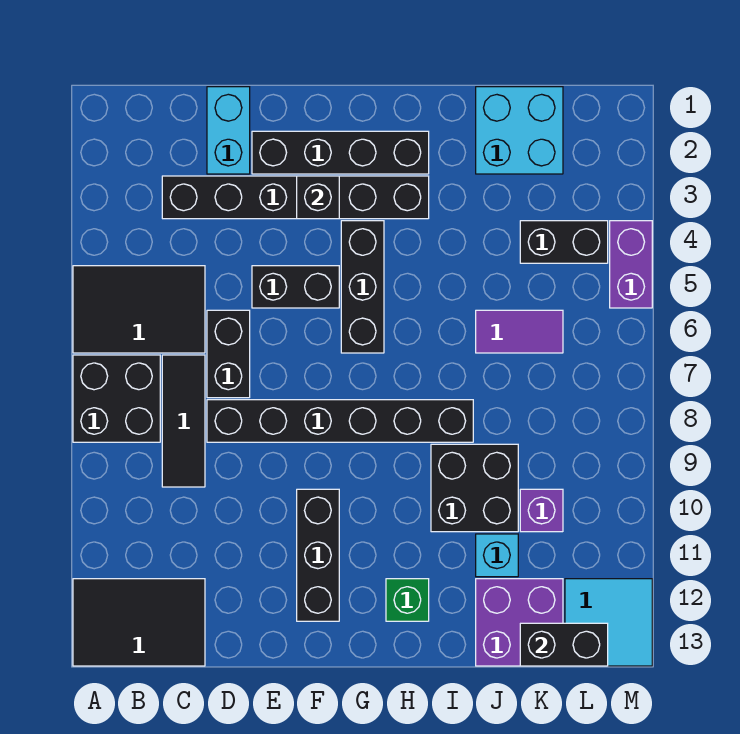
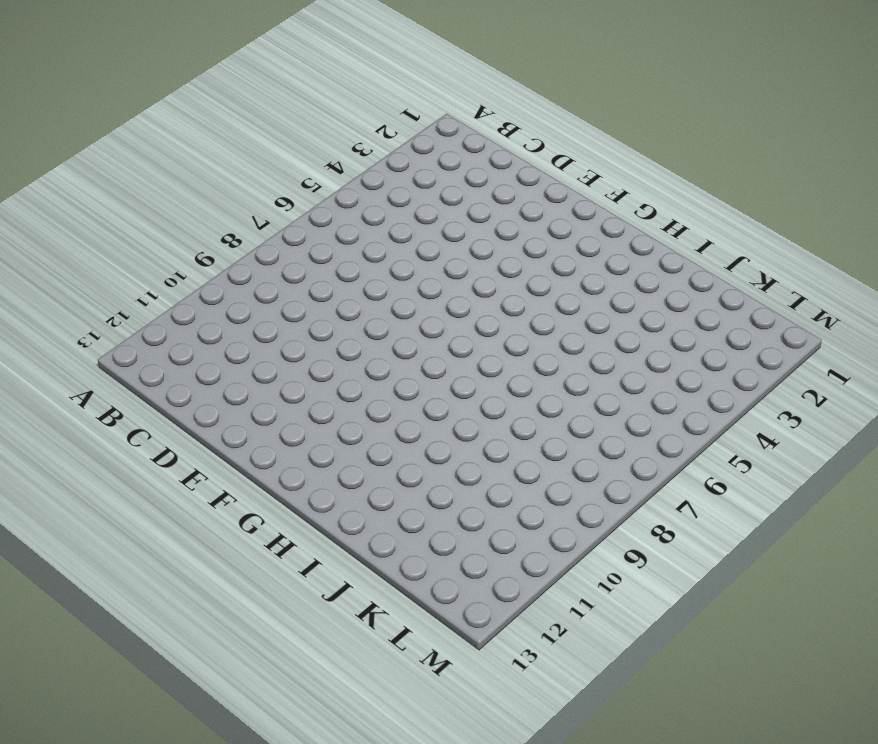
none -> black 2x3 tile [73,266,205,353]
none -> black 2x2 brick [73,355,160,442]
none -> black 2x3 tile [73,579,205,666]

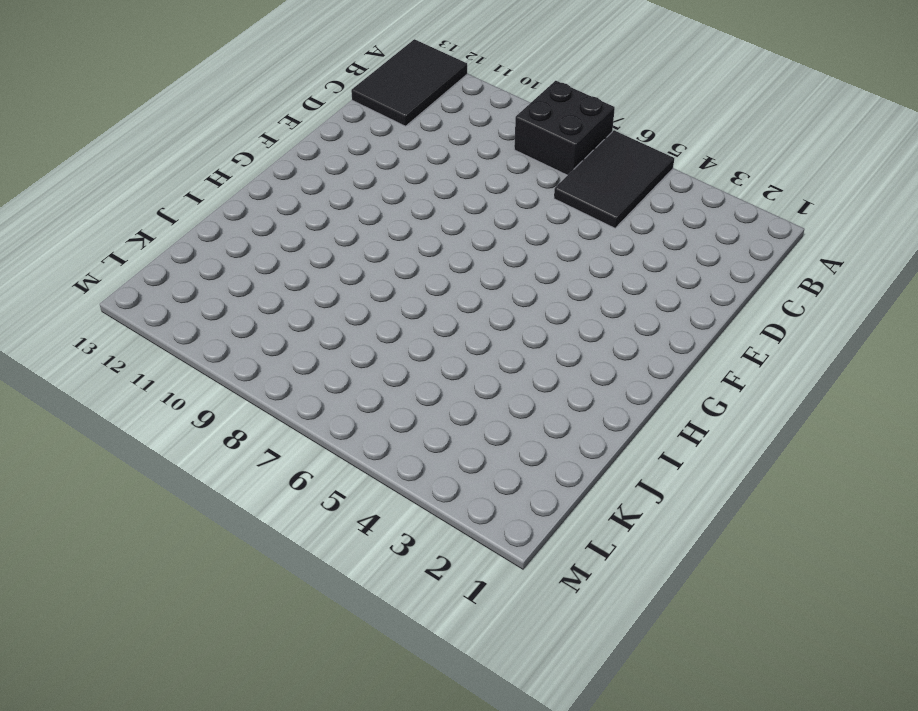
none -> black 1x6 brick [162,176,429,219]
none -> black 1x3 tile [162,355,205,487]
none -> cyan 1x2 brick [207,87,250,174]

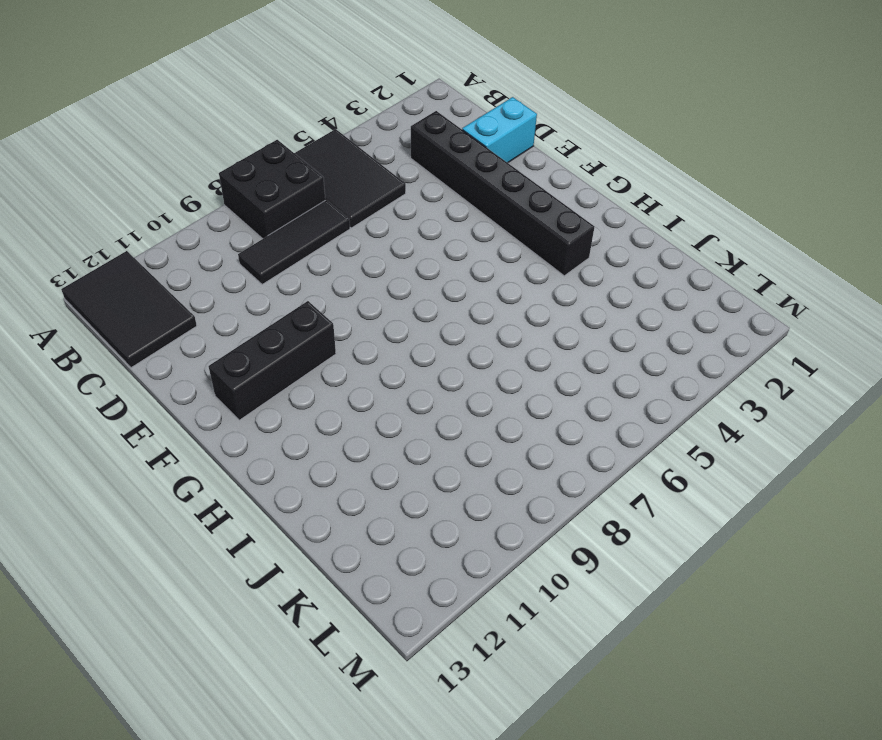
none -> black 1x2 brick [207,310,250,398]
none -> black 1x6 brick [207,400,473,442]
none -> black 1x4 brick [252,131,429,174]

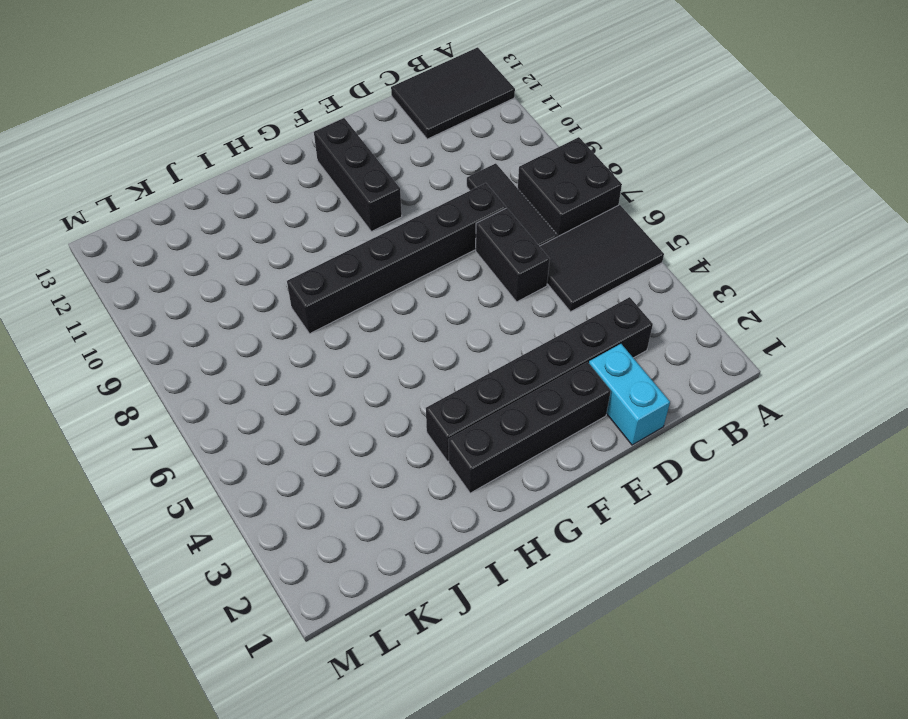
none -> black 1x2 brick [252,266,339,308]
none -> black 1x3 brick [341,221,384,353]
none -> green 1x1 brick [386,579,429,621]

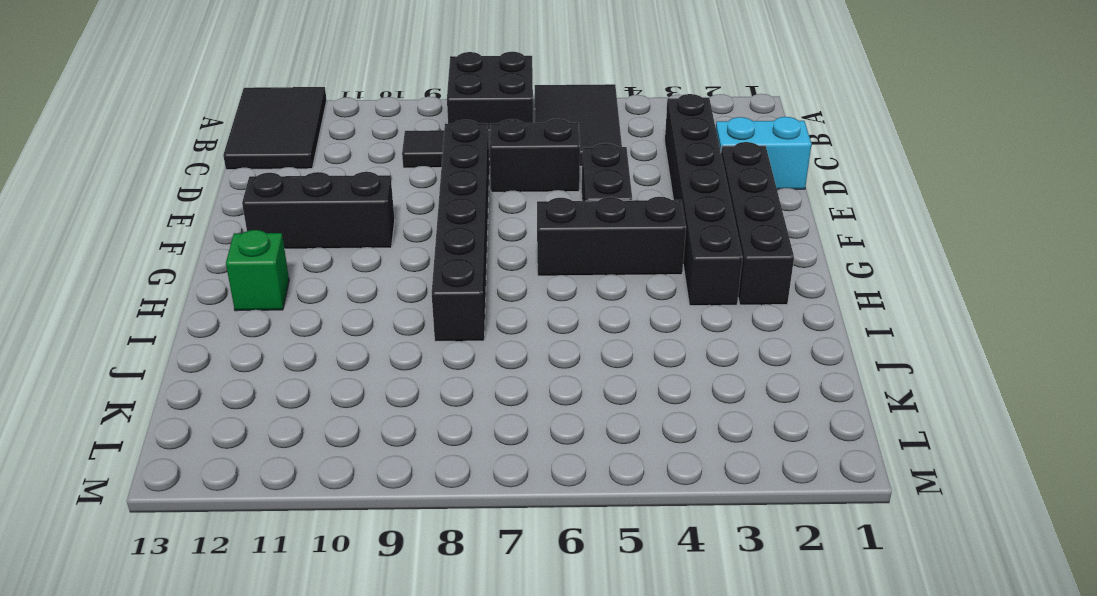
none -> black 2x2 brick [431,444,518,532]
none -> cyan 2x2 brick [476,87,563,174]
none -> purple 1x2 tile [476,310,563,353]

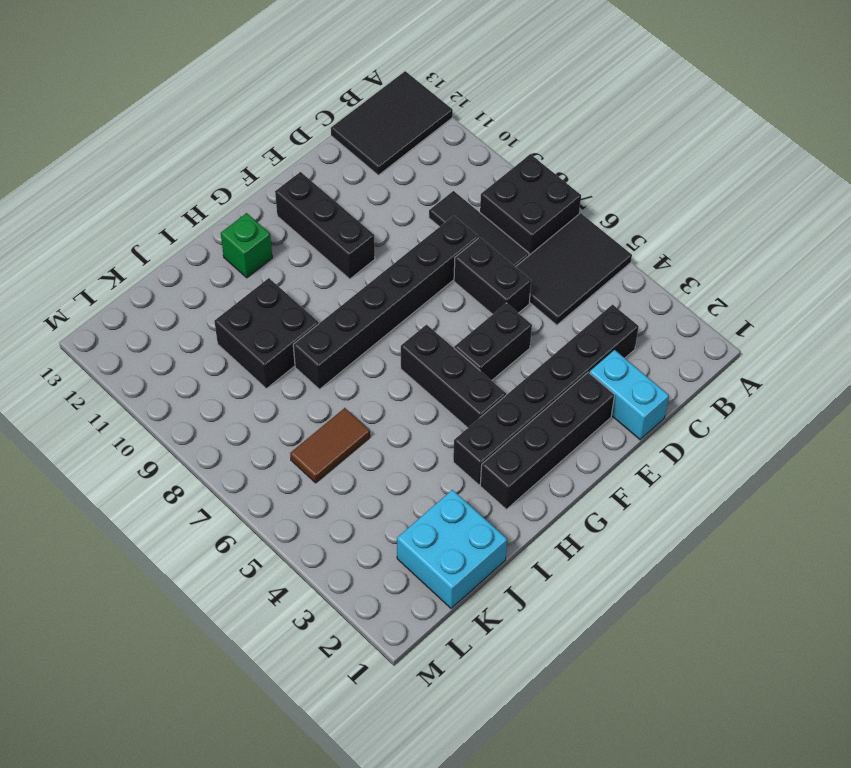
brown 1x2 tile [290,408,370,483] -> purple 1x2 tile [476,310,563,353]
none -> cyan 1x1 brick [476,534,518,577]
none -> purple 2x2 brick [476,579,563,666]
none -> black 1x2 brick [520,221,608,263]

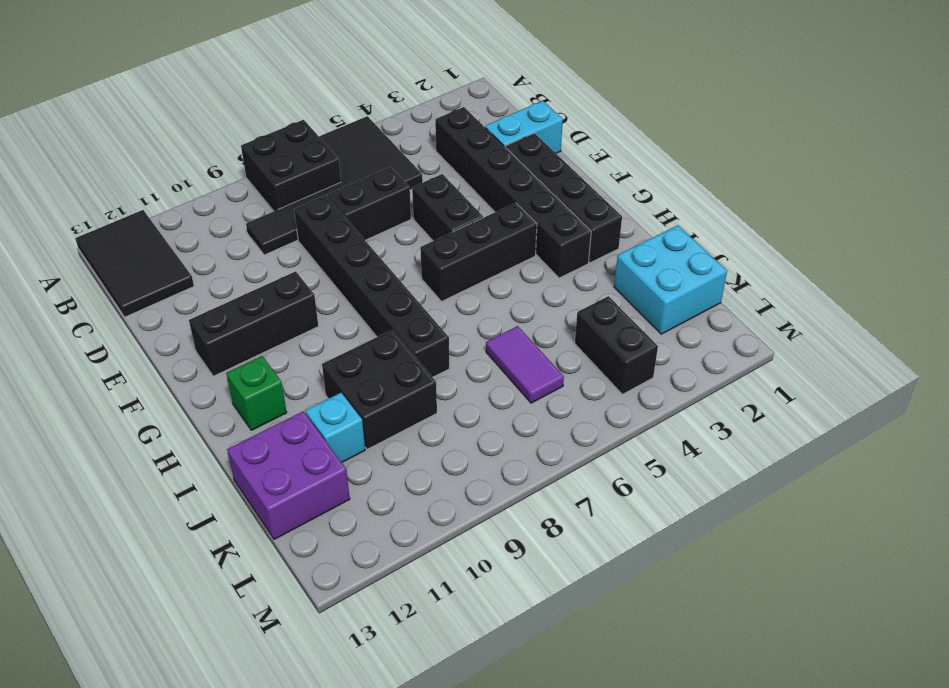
none -> purple 1x1 brick [520,489,563,532]
none -> cyan 2x2 tile [565,579,652,666]
none -> purple 1x2 brick [610,221,652,308]

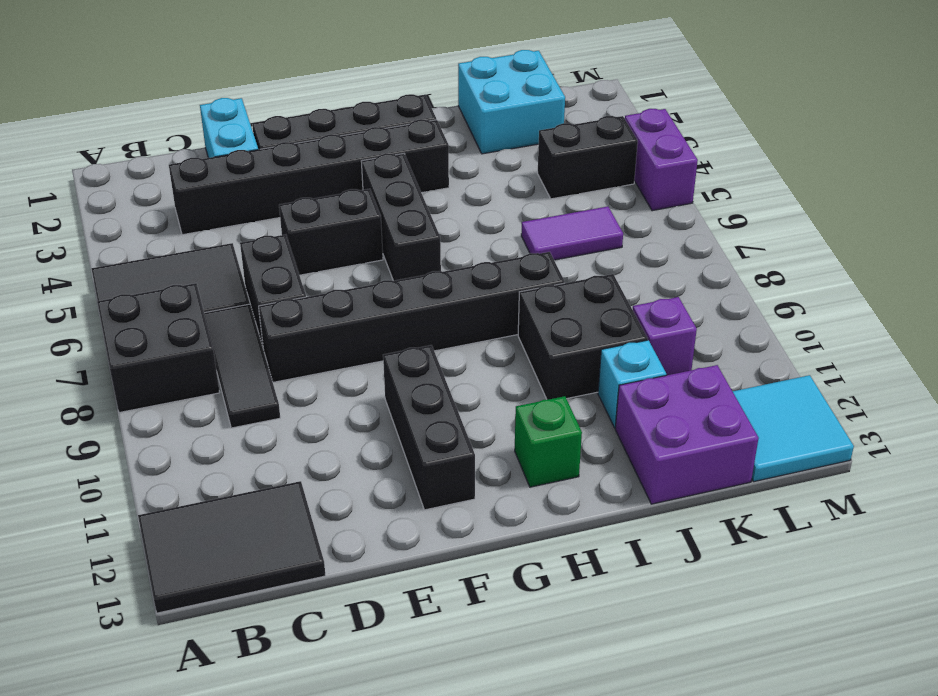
none -> black 1x1 brick [297,176,339,219]
none -> black 1x2 brick [520,623,608,666]

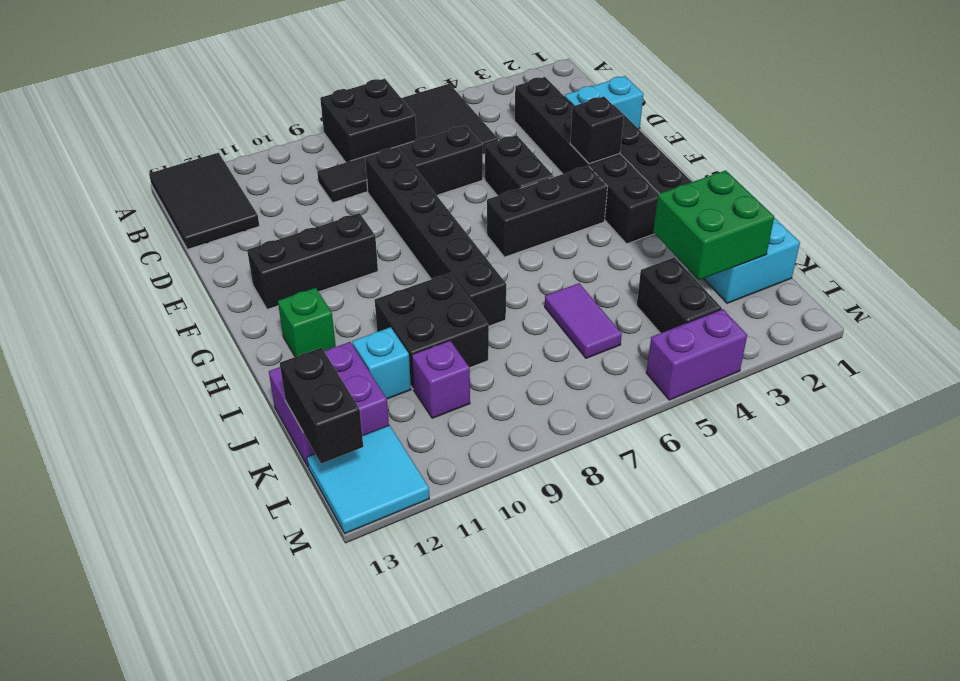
green 2x2 brick [653,170,774,280] -> none

